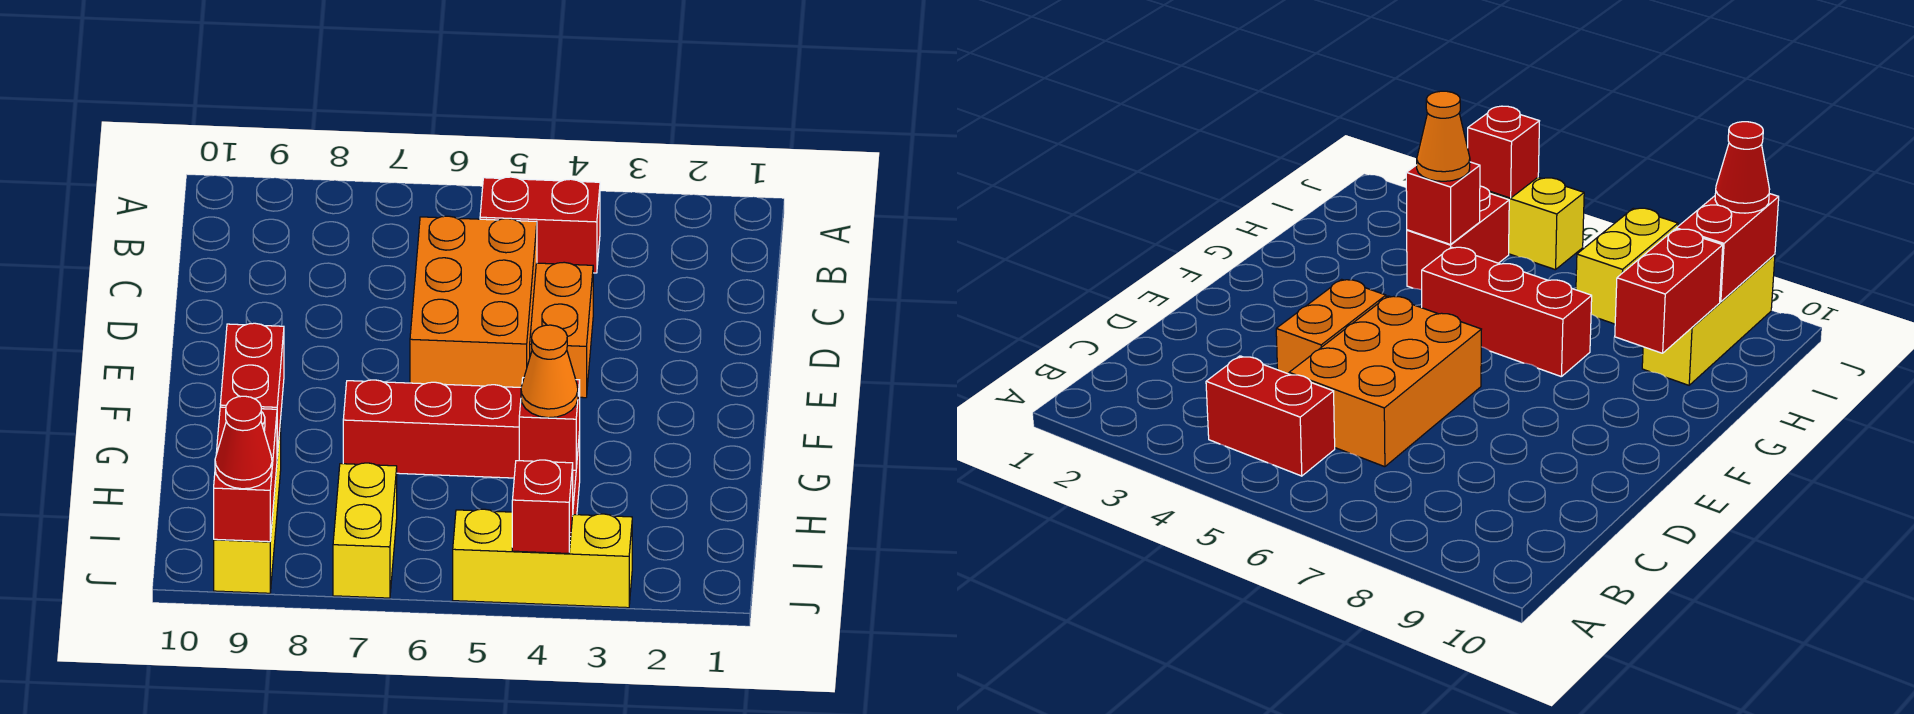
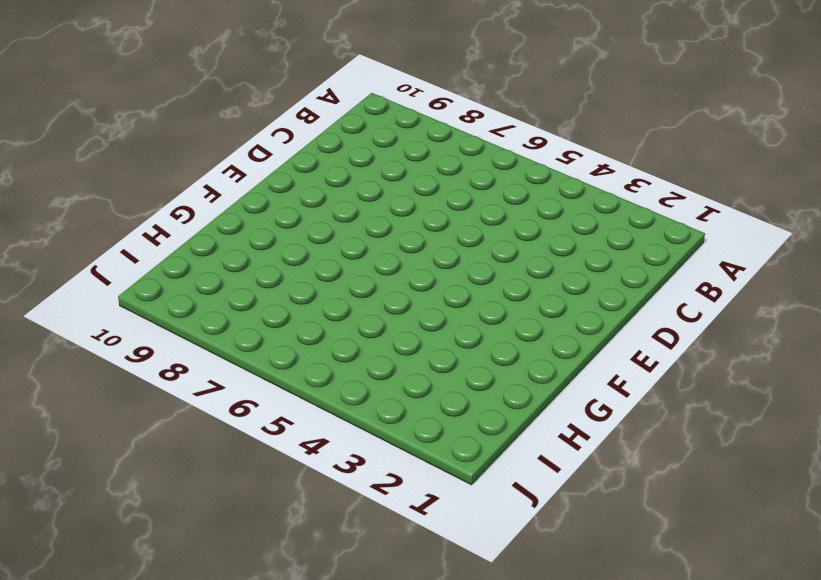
none -> red 1x2 brick [480,177,600,273]
none -> orange 2x3 brick [410,216,537,387]
none -> orange 1x2 brick [530,262,593,398]

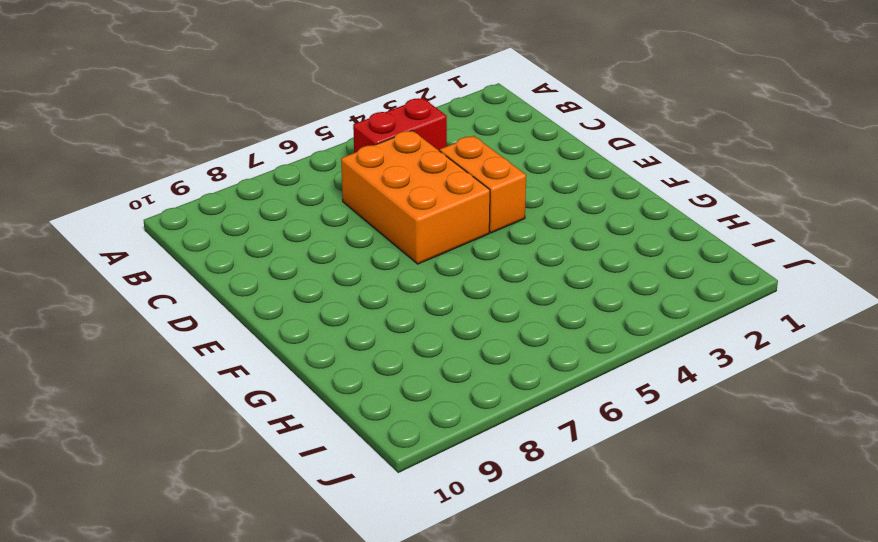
none -> red 1x3 brick [343,380,521,478]
none -> red 1x2 brick [1407,186,1509,290]
none -> yellow 1x3 brick [214,421,281,593]

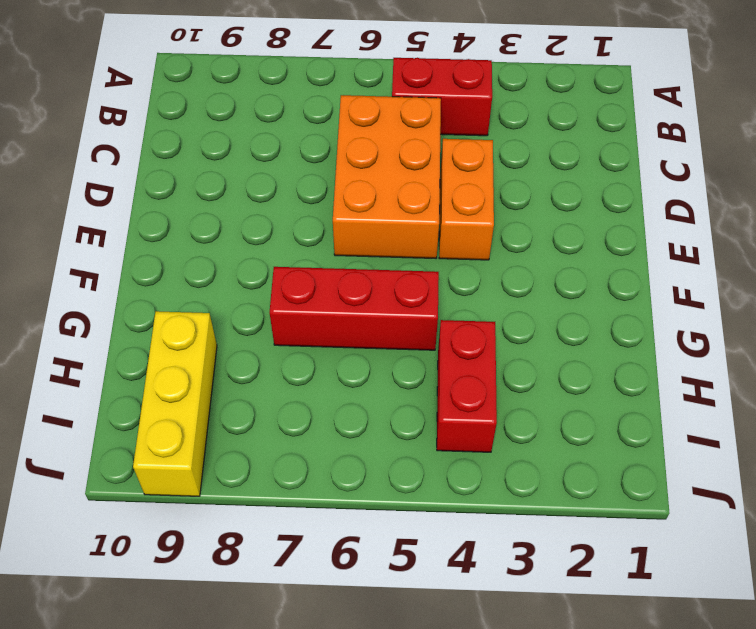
none -> yellow 1x2 brick [333,463,397,598]
none -> yellow 1x3 brick [453,509,632,608]
none -> red 1x2 brick [220,323,284,456]

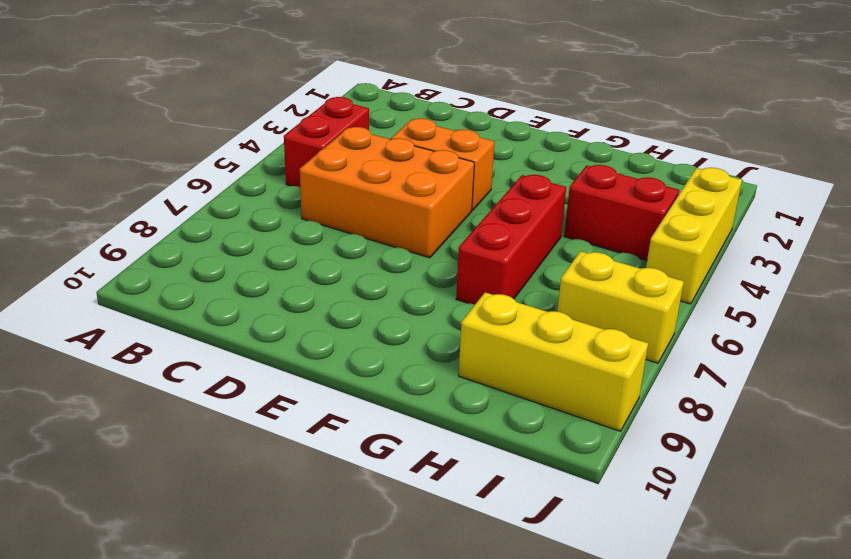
none -> red 1x2 brick [220,323,284,456]
none -> red 1x1 brick [519,378,580,470]
none -> red 1x2 brick [214,407,277,542]

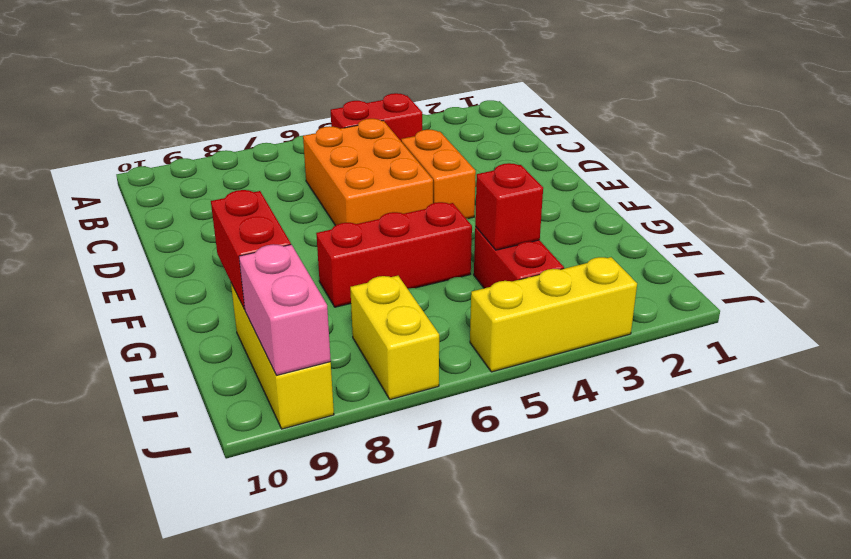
pink 1x2 brick [239,244,331,375] -> red 1x2 brick [214,407,277,542]
none -> red 1x1 brick [512,460,573,553]
none -> orange 1x1 cone [521,325,578,418]
none -> red 1x1 cone [215,396,272,489]

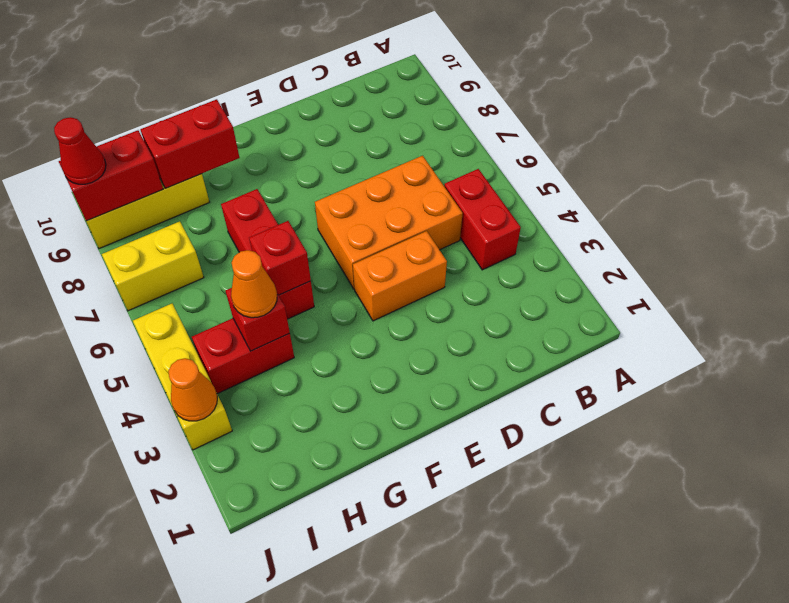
red 1x1 brick [249,221,311,295] -> red 1x1 brick moved to [512,460,573,553]
orange 1x1 cone [168,358,217,421] -> none

